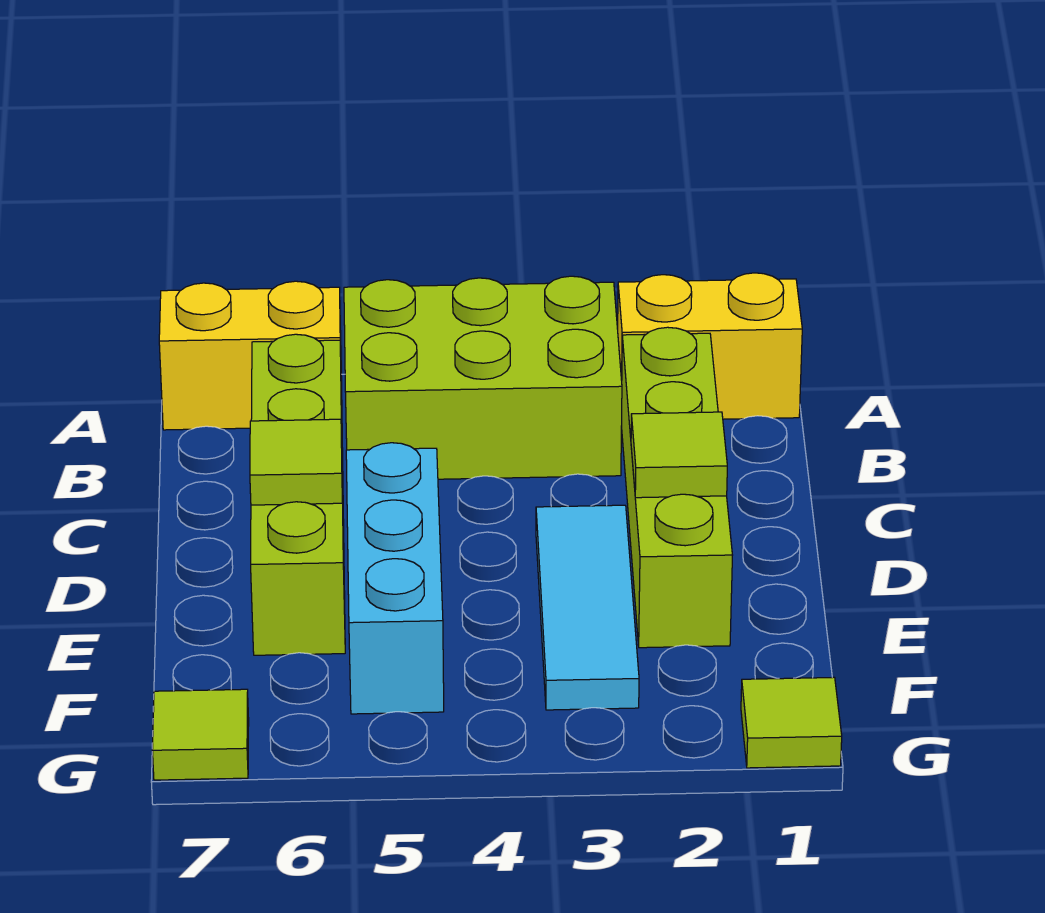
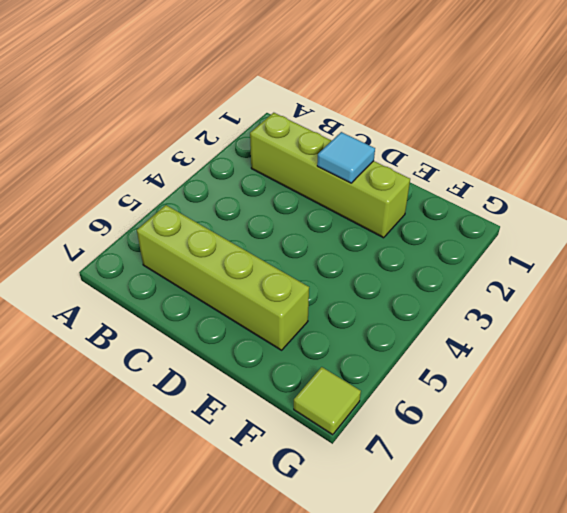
cyan 1x1 tile [317,132,375,183] -> lime 1x1 tile [631,412,727,498]
none -> yellow 1x2 brick [618,273,802,419]
none -> lime 2x3 brick [344,276,622,479]

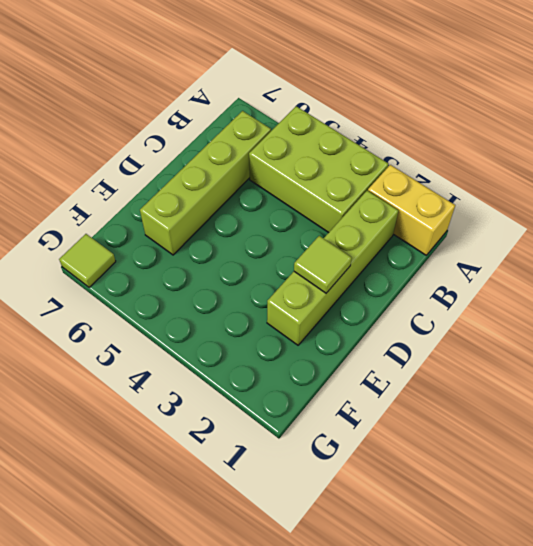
none -> yellow 1x2 brick [159,281,342,430]
none -> cyan 1x3 tile [536,505,639,710]

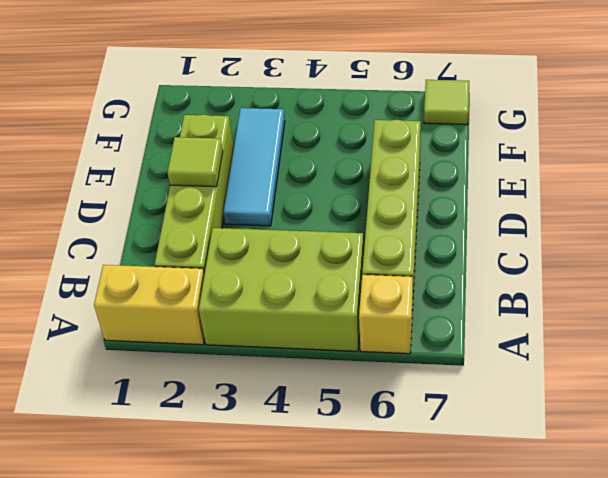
yellow 1x1 brick [359,275,413,354] -> yellow 1x2 brick [159,281,342,430]
none -> cyan 1x3 brick [346,443,444,714]
none -> lime 1x1 tile [741,677,842,768]

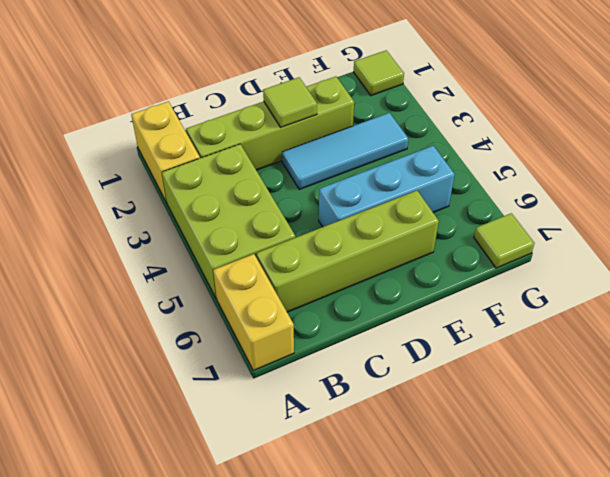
none -> lime 1x1 tile [250,419,343,505]

